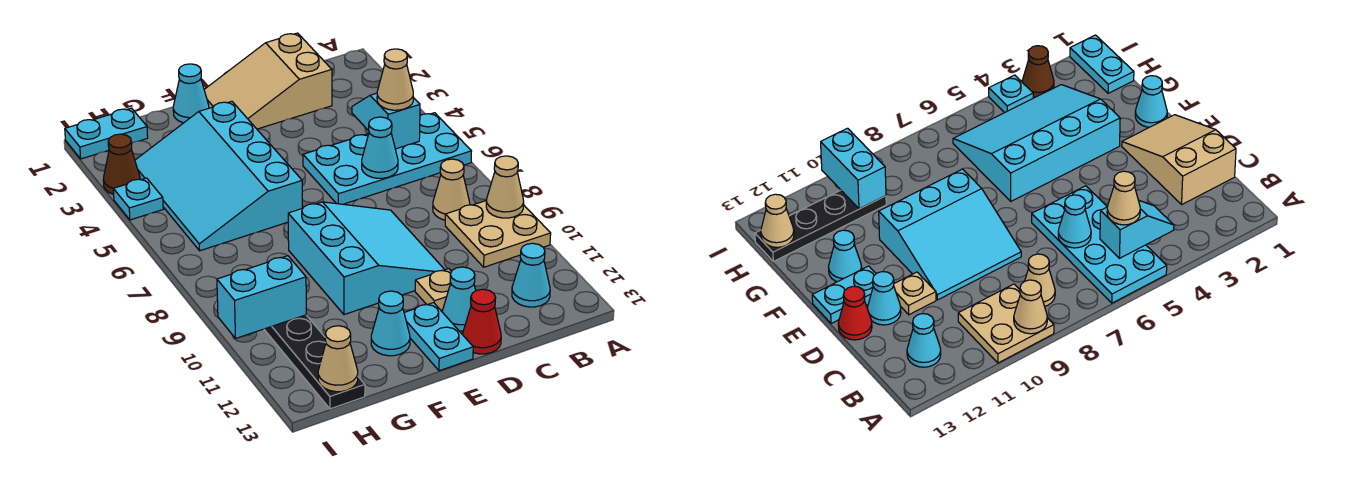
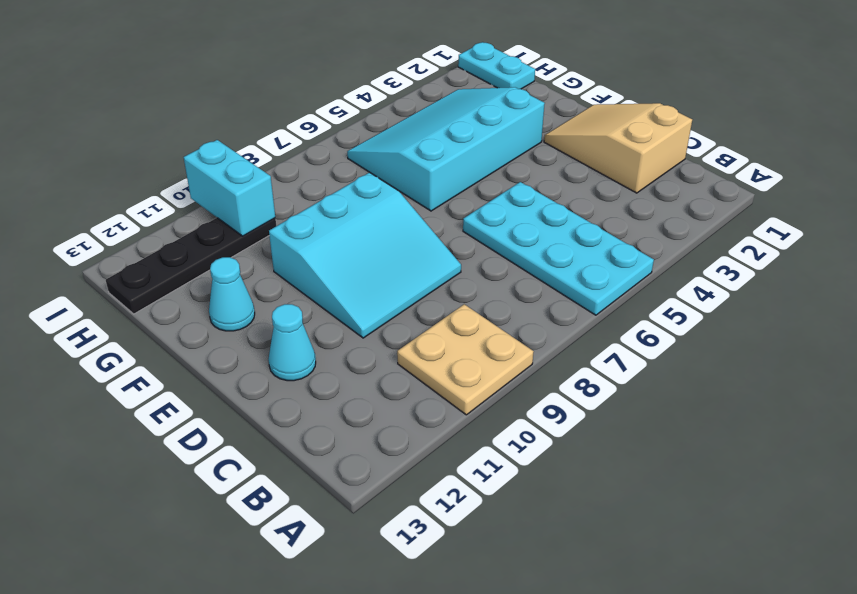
none -> tan 1x1 cone [433,159,470,220]
none -> cyan 1x1 cone [512,243,550,307]
none -> tan 1x1 plate [415,269,451,311]

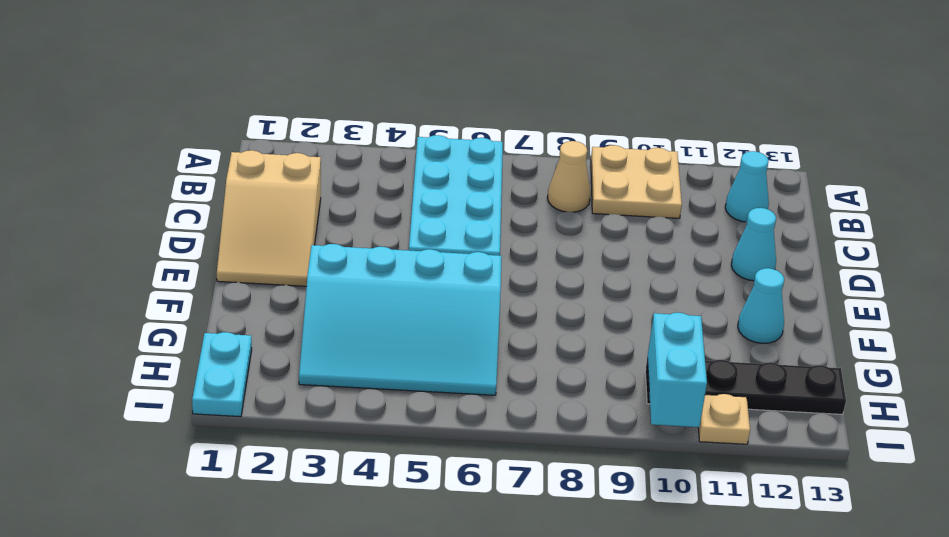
tan 1x1 plate [698,394,750,444] -> tan 1x1 plate moved to [415,269,451,311]
none -> cyan 3x3 slope [288,202,445,315]
none -> red 1x1 cone [463,289,501,354]
none -> cyan 1x2 plate [404,303,473,371]

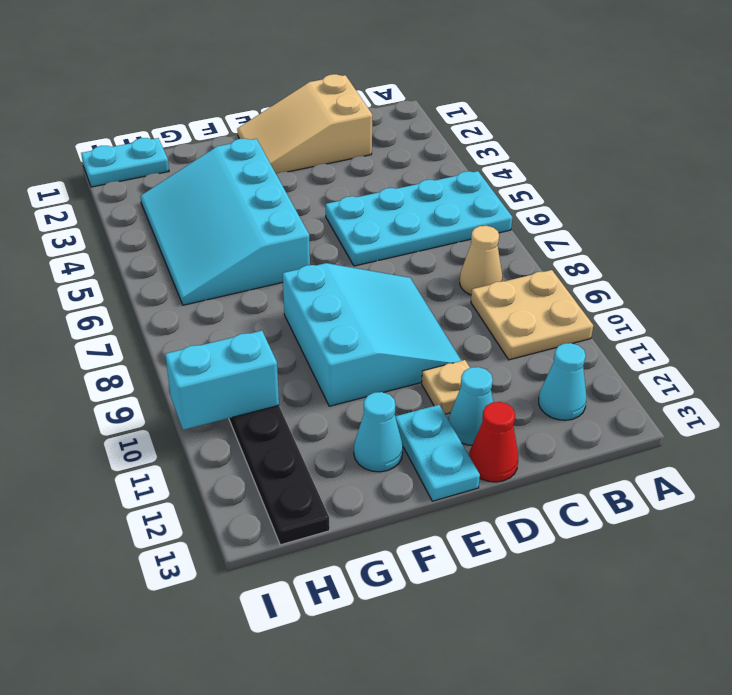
none -> cyan 1x1 cone [173,64,209,123]
none -> brown 1x1 cone [103,134,140,195]
none -> cyan 1x1 plate [113,178,163,220]

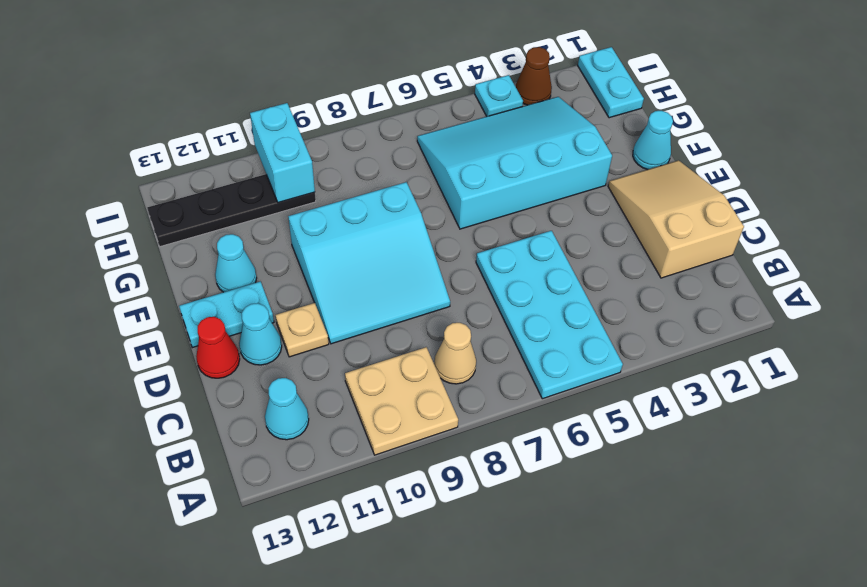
none -> tan 1x1 cone [486,156,524,218]
none -> cyan 1x2 slope [352,93,420,149]
none -> cyan 1x1 cone [362,117,398,178]

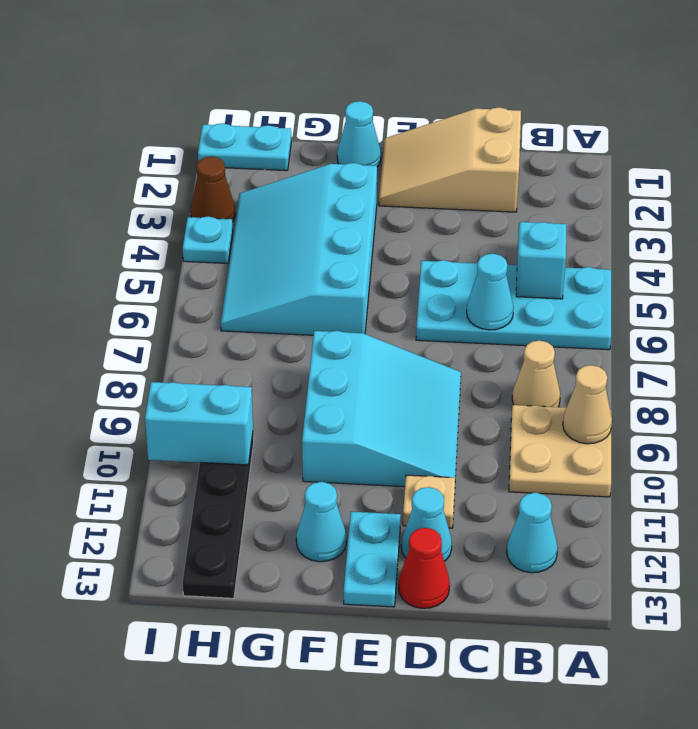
none -> tan 1x1 cone [318,326,358,392]
none -> tan 1x1 cone [377,49,413,110]

